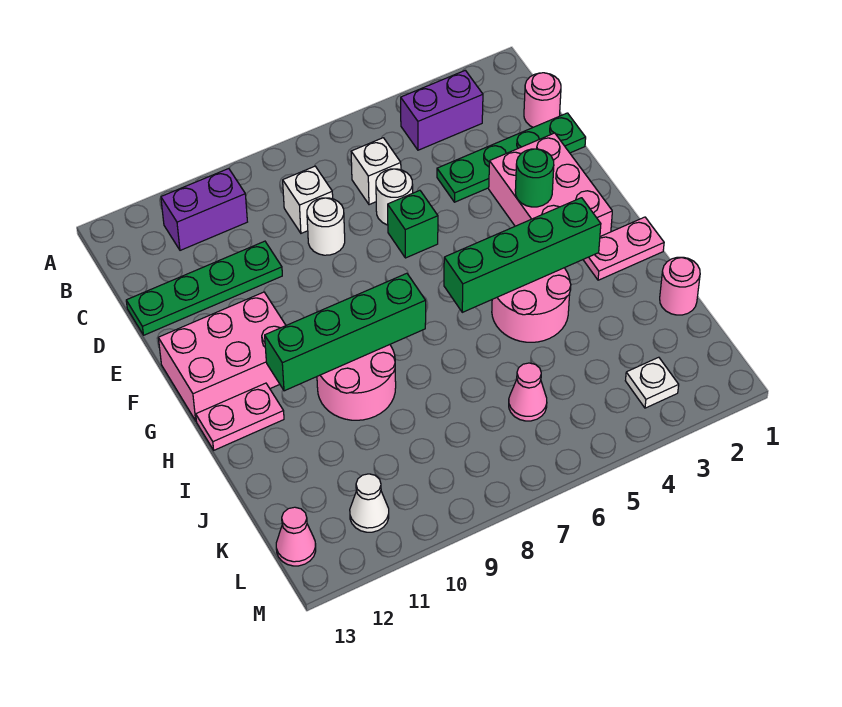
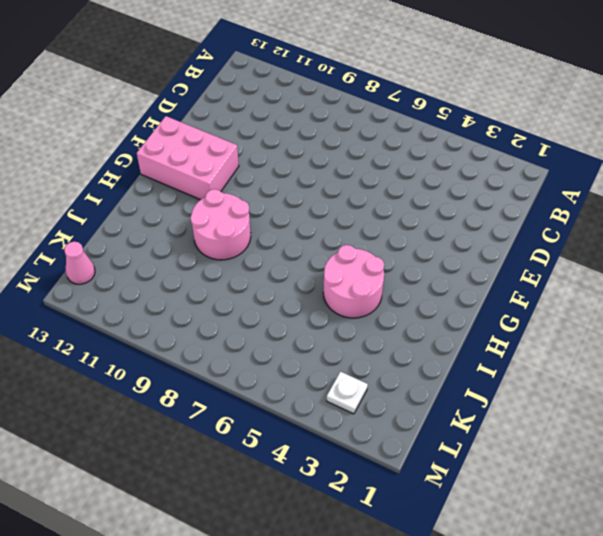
none -> purple 1x2 brick [401,70,483,150]
none -> purple 1x2 brick [161,169,247,250]
none -> pink 1x1 round brick [524,73,561,127]

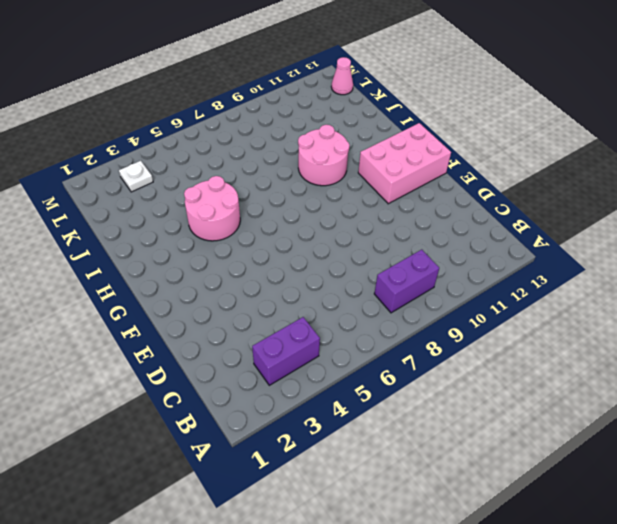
purple 1x2 brick [374,250,439,313] -> purple 1x2 brick moved to [161,169,247,250]
none -> pink 1x1 round brick [524,73,561,127]
none -> white 1x1 brick [351,138,401,205]
none -> white 1x1 brick [283,166,333,233]

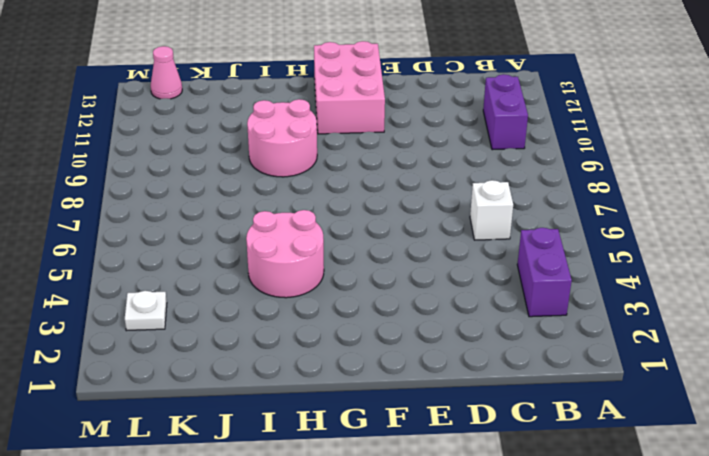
none -> pink 1x1 round brick [524,73,561,127]
none -> white 1x1 brick [283,166,333,233]
none -> green 1x4 plate [437,113,586,202]

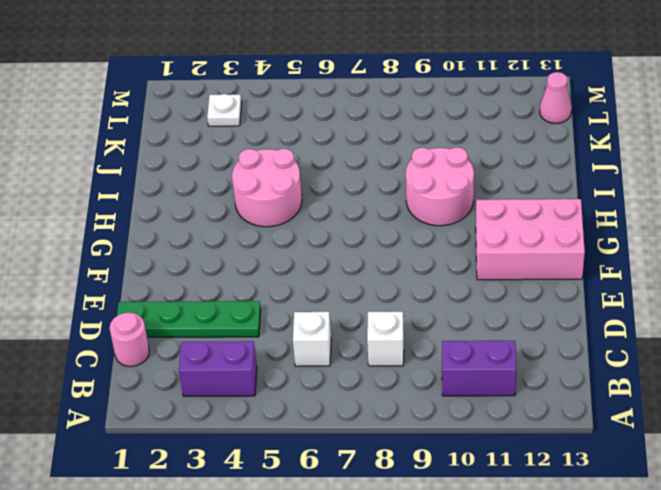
none -> white 1x1 round brick [376,169,413,225]
none -> white 1x1 round brick [307,198,345,255]
none -> green 1x4 plate [126,241,282,335]

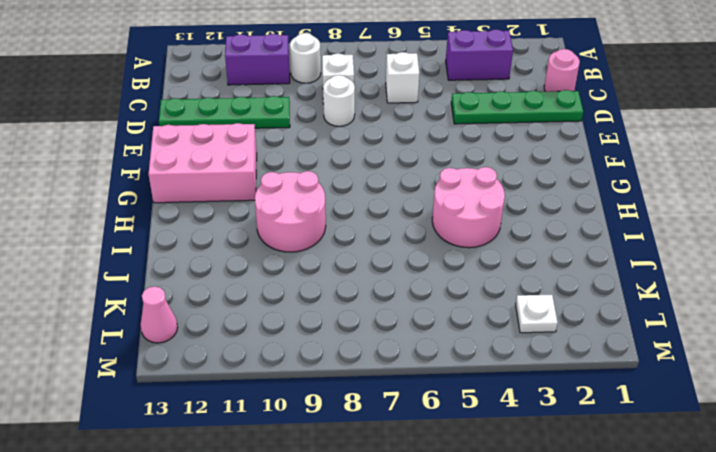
white 1x1 round brick [290,33,321,83] -> white 1x1 round brick moved to [376,169,413,225]
none -> pink 2x3 brick [489,133,612,236]
none -> green 1x1 brick [388,190,438,258]
none -> pink 1x2 plate [583,217,664,280]

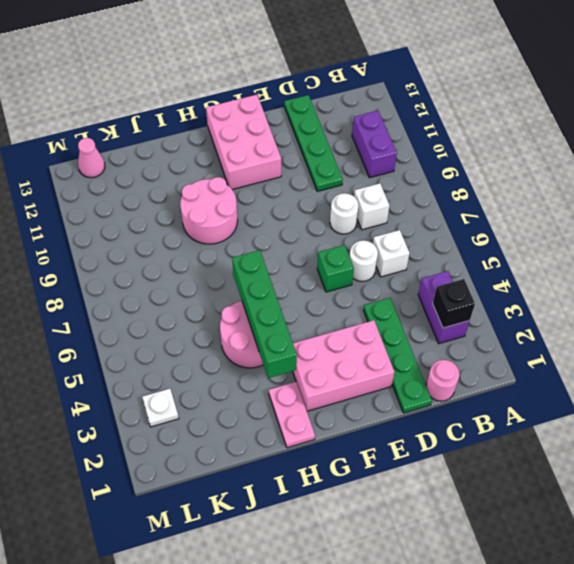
black 1x1 brick [433,279,475,328] -> none
none -> pink 1x2 plate [196,383,284,450]
none -> pink 1x1 round brick [660,257,700,315]
none -> pink 1x1 cone [509,363,547,421]

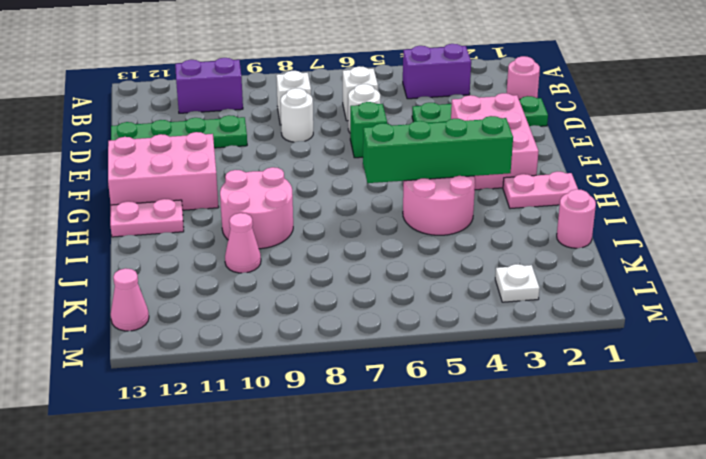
pink 1x1 cone [225,213,261,273] -> pink 1x1 cone moved to [509,363,547,421]
none -> white 1x1 cone [350,474,389,532]
none -> green 1x1 round brick [515,149,554,207]
none -> green 1x4 brick [265,273,426,391]

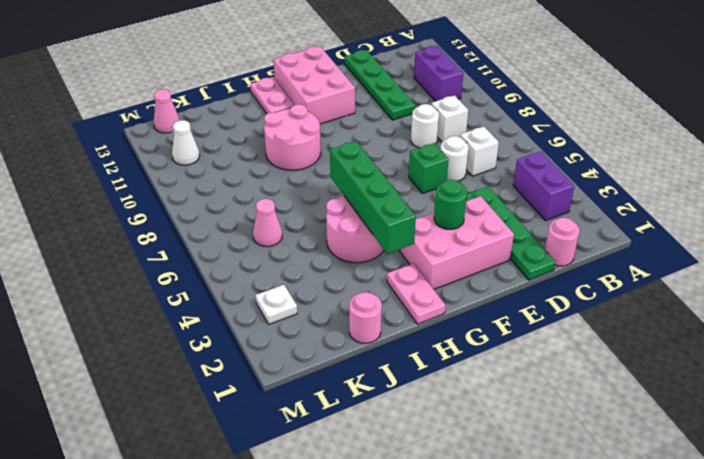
none -> green 1x4 brick [265,273,426,391]

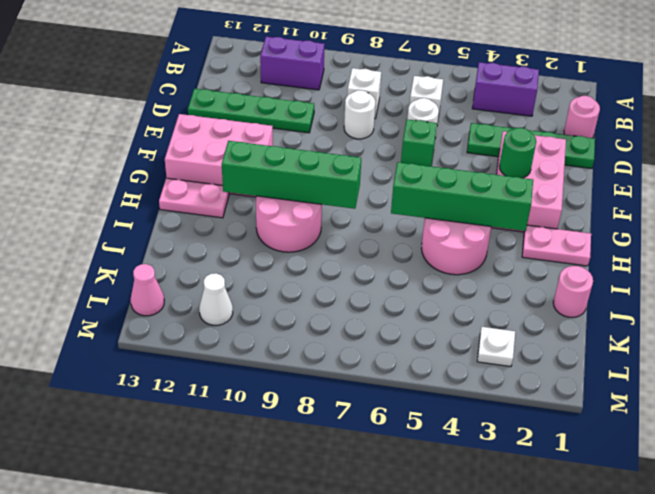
none -> pink 1x1 cone [509,363,547,421]

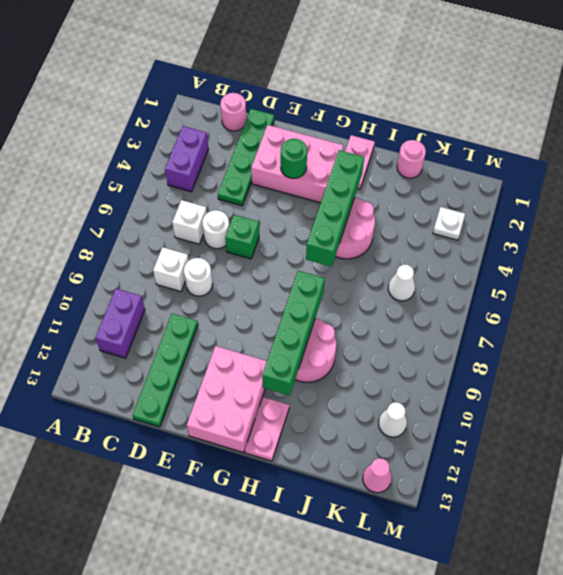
white 1x1 cone [388,265,415,301] -> pink 1x1 cone [509,363,547,421]

